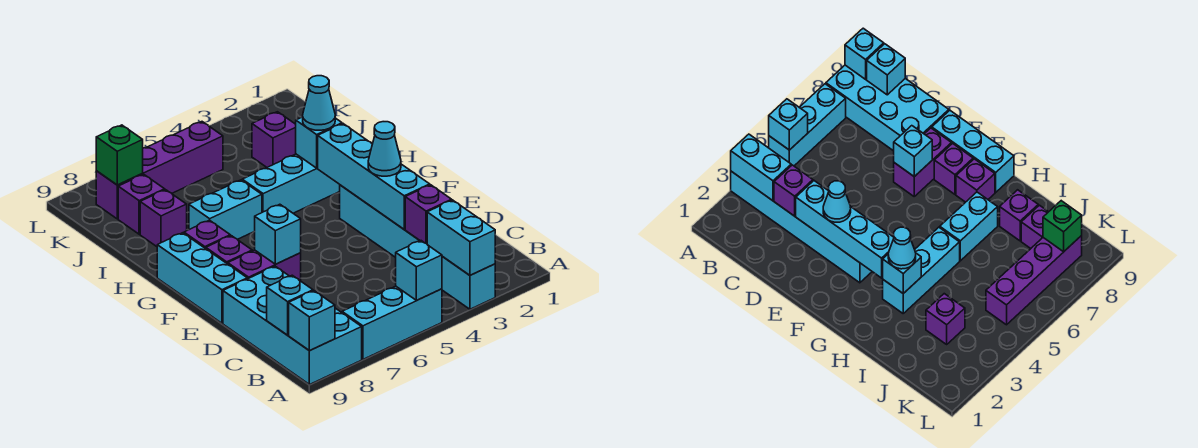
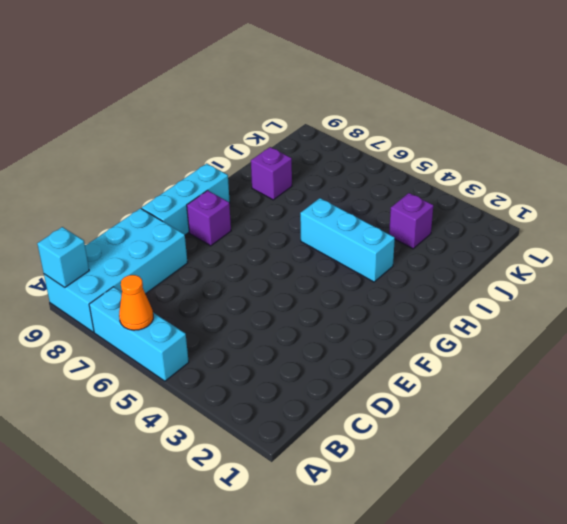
orange 1x1 cone [119,275,153,330] -> none
none -> cyan 1x6 brick [340,185,495,309]
none -> purple 1x2 brick [228,250,301,281]
none -> purple 1x1 brick [184,220,230,249]

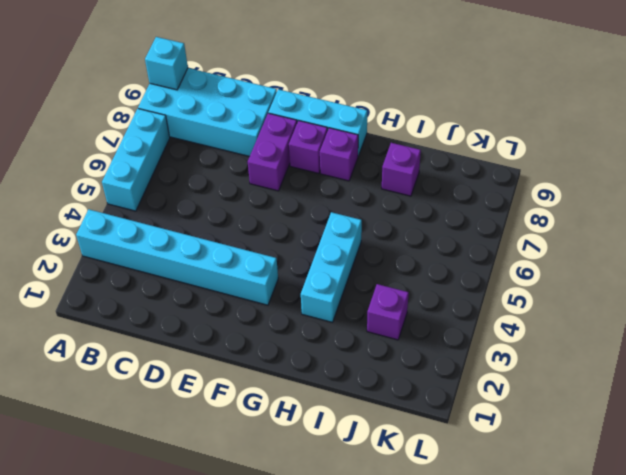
none -> cyan 1x2 brick [189,180,262,239]
none -> purple 1x1 brick [118,174,165,234]
none -> purple 1x4 brick [96,122,223,219]

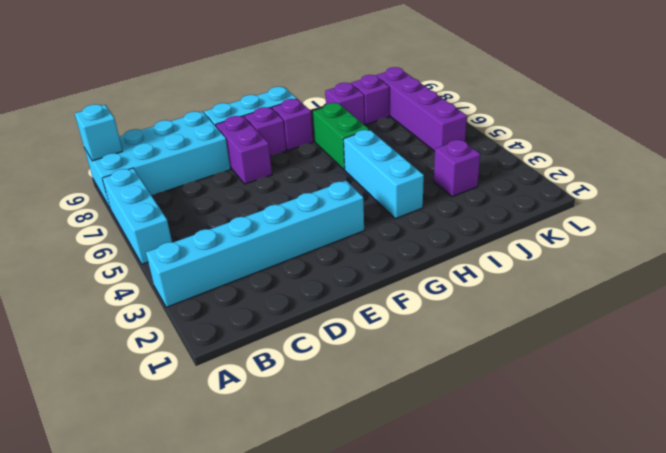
green 1x2 brick [313,103,369,170] -> cyan 1x2 brick [189,180,262,239]
none -> cyan 1x2 brick [427,200,495,275]
none -> cyan 1x1 brick [396,241,442,300]
none -> cyan 1x1 brick [267,275,313,335]

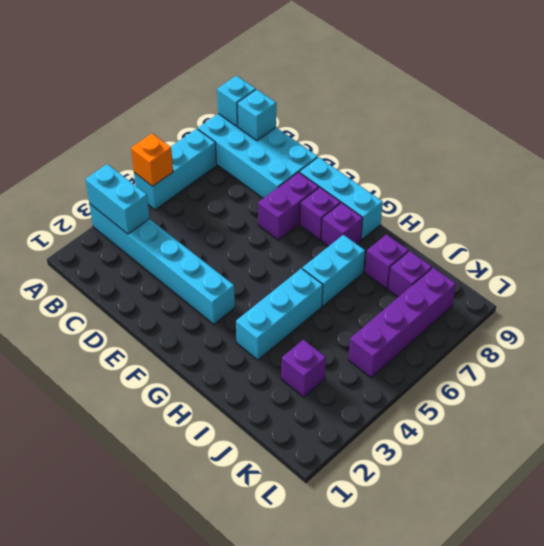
orange 1x1 brick [131,134,173,186] -> cyan 1x1 brick [396,241,442,300]
none -> purple 1x1 brick [405,185,452,244]
none -> cyan 1x4 brick [318,124,430,229]
none -> cyan 1x1 brick [254,204,301,264]

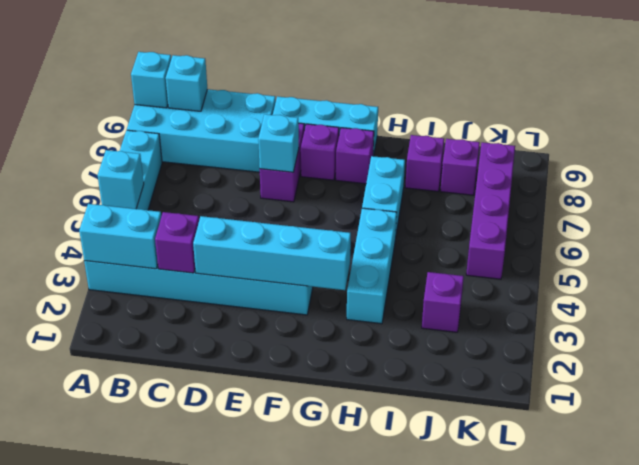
none -> cyan 1x1 brick [296,117,342,168]
none -> green 1x1 brick [96,125,143,185]
none -> cyan 1x1 cone [368,122,401,176]

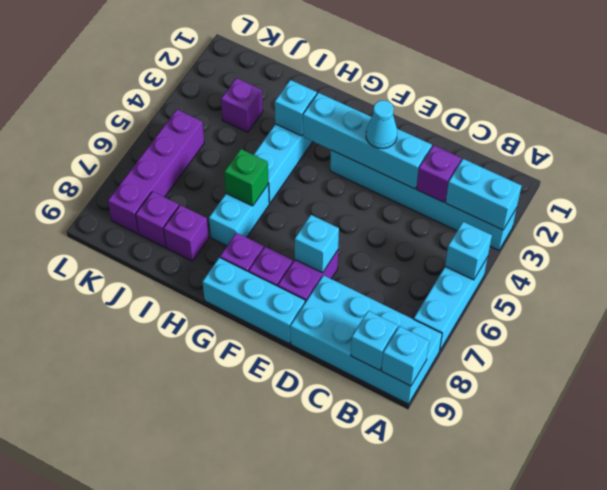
green 1x1 brick [224,149,269,206] -> green 1x1 brick moved to [96,125,143,185]
none -> cyan 1x1 cone [303,76,335,130]

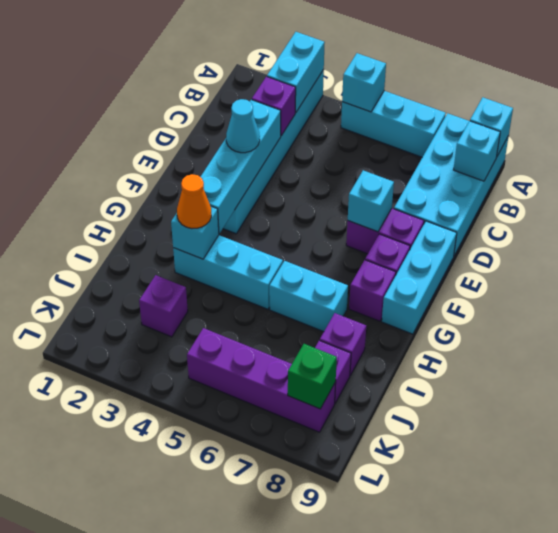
orange 1x1 cone [177,174,211,228] -> cyan 1x1 cone [303,76,335,130]

